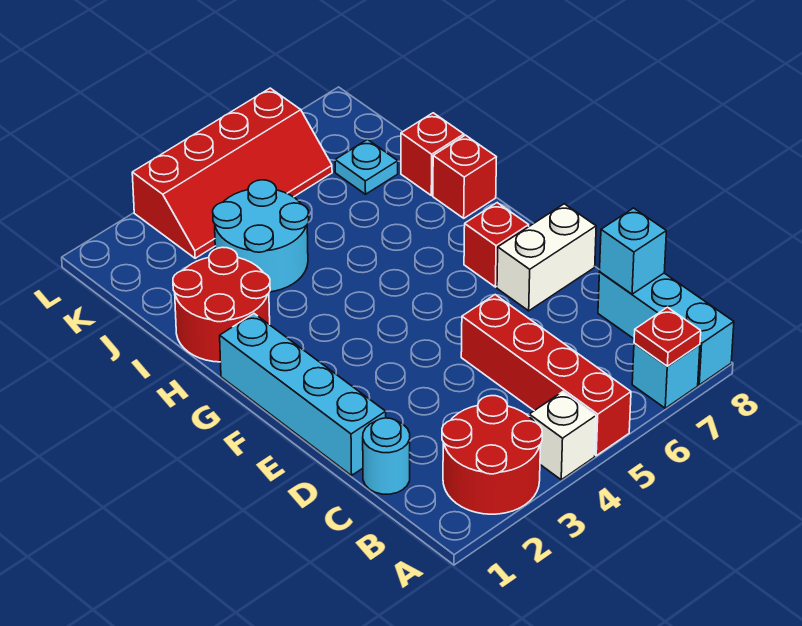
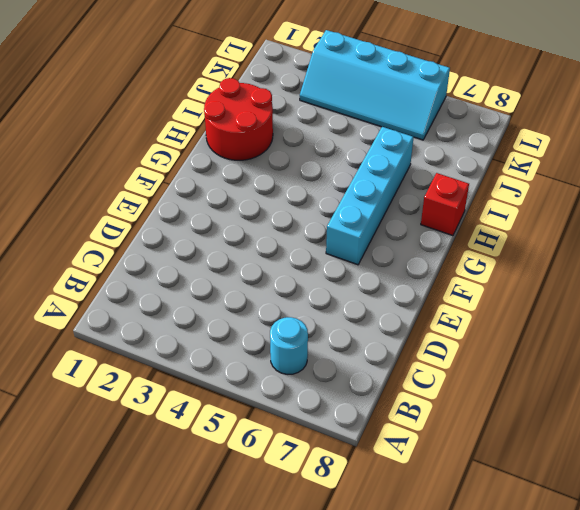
cyan 1x1 round brick [270,317,308,375] -> cyan 1x1 round brick moved to [363,418,410,494]
cyan 1x4 brick [326,127,414,265] -> cyan 1x4 brick moved to [220,314,386,476]
cyan 2x4 slope [300,30,450,140] -> red 2x4 slope [132,88,332,258]
none -> red 2x2 round brick [442,396,542,514]
none -> white 1x1 brick [529,392,596,480]
none -> red 1x4 brick [461,295,631,456]

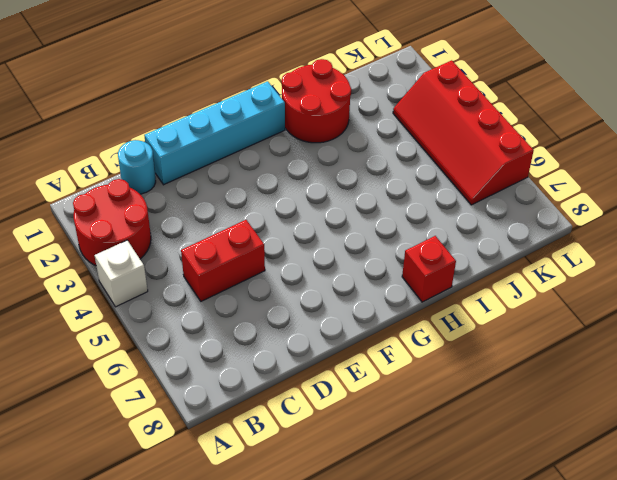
red 1x2 brick [181,220,265,301] -> red 1x4 brick [461,295,631,456]
none -> cyan 1x1 brick [632,343,700,408]
none -> cyan 1x3 brick [598,272,734,385]
none -> white 1x2 brick [497,204,596,311]

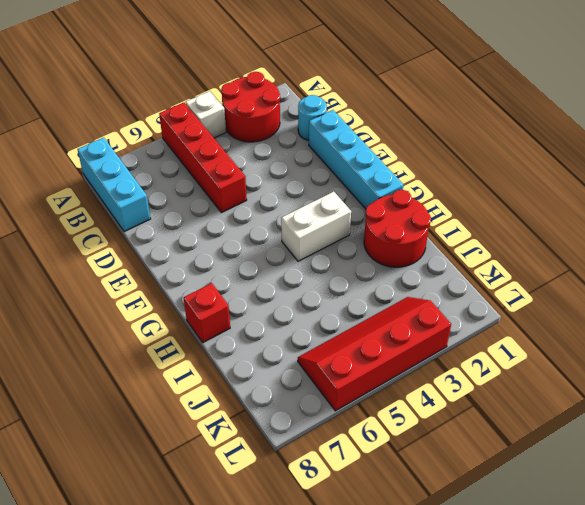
white 1x2 brick [281,192,351,261] -> white 1x2 brick moved to [497,204,596,311]
none -> cyan 1x1 brick [632,343,700,408]
none -> red 1x1 brick [464,203,529,287]
none -> cyan 2x2 round brick [213,180,309,292]

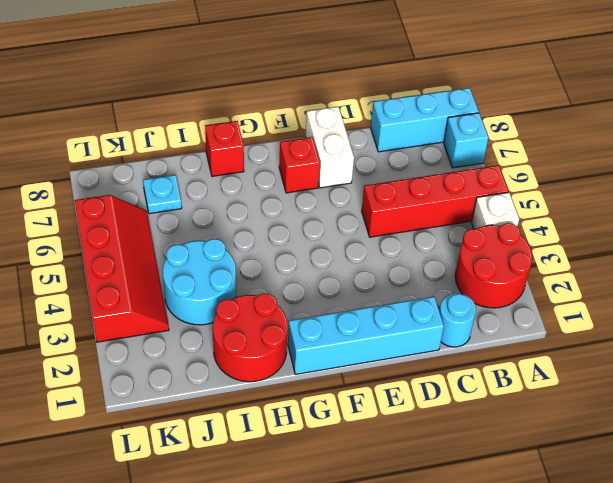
none -> red 1x1 brick [401,113,464,196]
none -> red 1x1 plate [634,307,701,366]
none -> cyan 1x1 brick [600,208,666,294]

